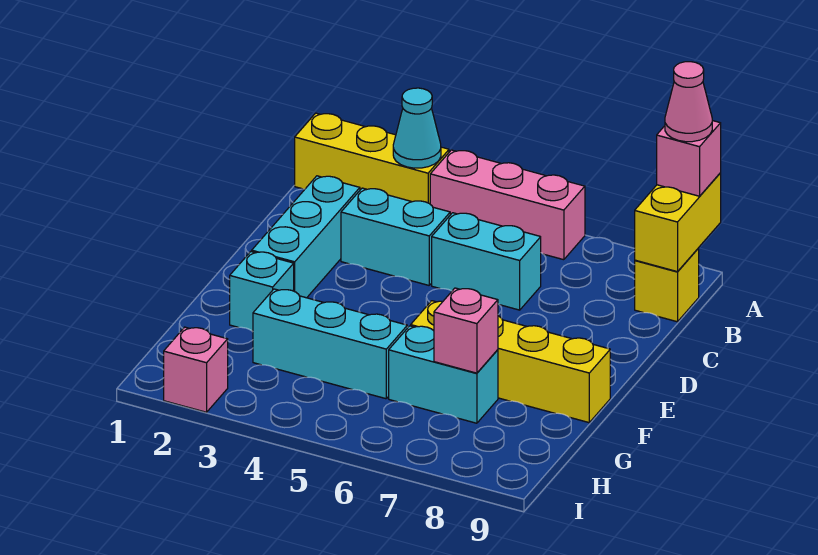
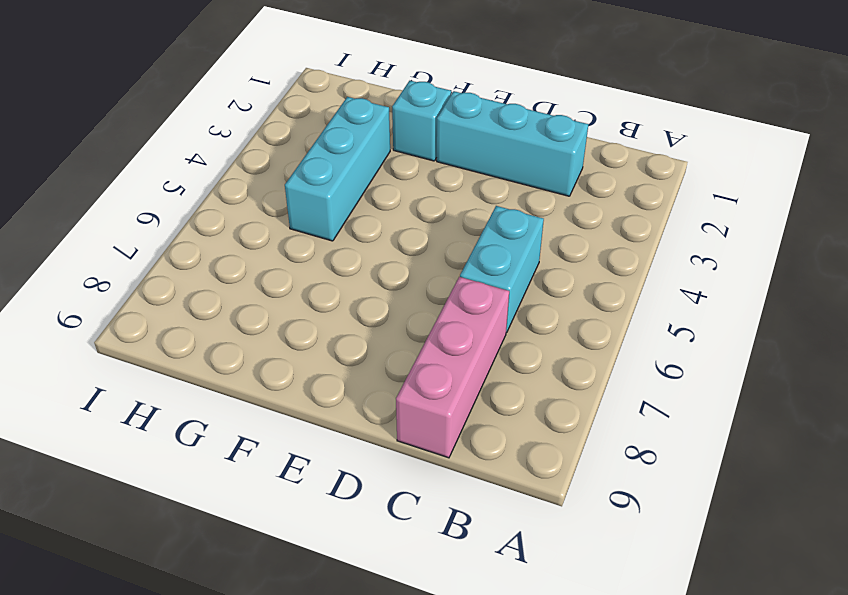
pink 1x3 brick [396,277,509,458] -> pink 1x3 brick moved to [430,150,585,260]
none -> yellow 1x3 brick [295,113,449,204]
none -> yellow 1x1 brick [635,249,699,322]
none -> cyan 1x2 brick [341,188,450,285]

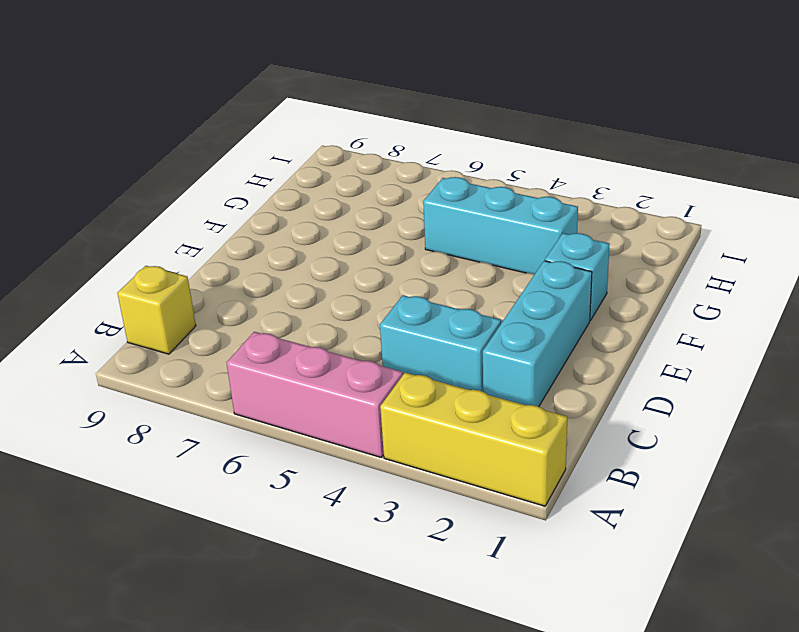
none -> cyan 1x2 brick [432,213,541,310]
none -> yellow 1x4 brick [411,301,610,423]
none -> cyan 1x2 brick [389,326,498,423]

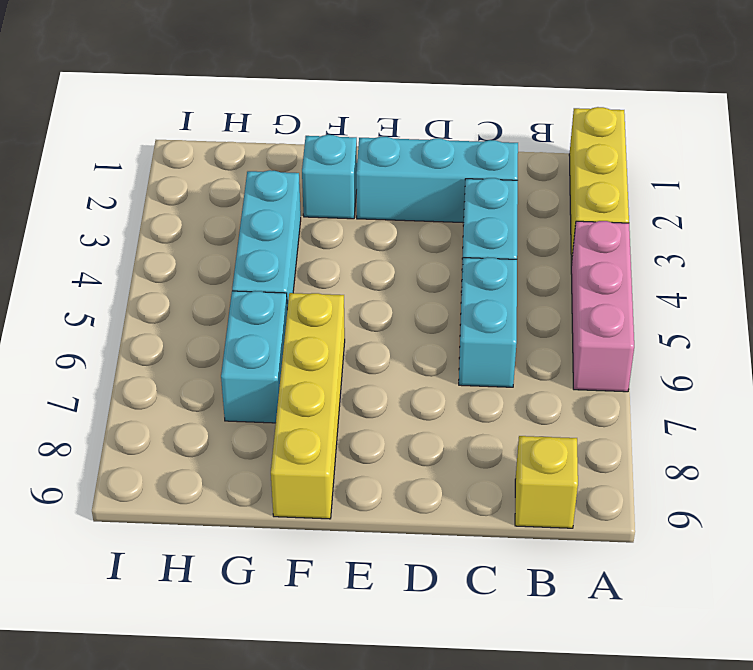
none -> pink 1x1 brick [164,327,228,412]
none -> cyan 1x1 cone [393,88,441,168]
none -> yellow 1x2 brick [635,173,721,272]

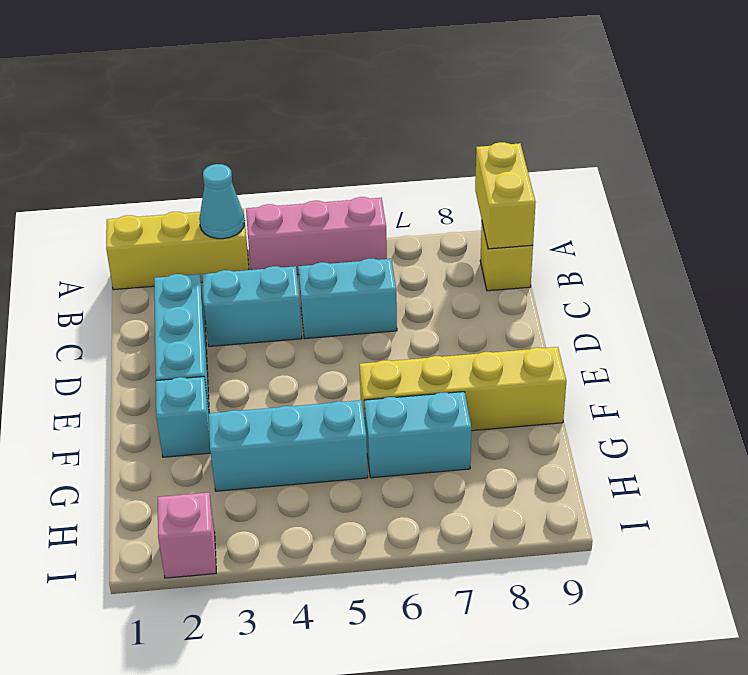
none -> pink 1x1 brick [434,288,498,373]
none -> pink 1x1 brick [657,121,721,196]
none -> pink 1x1 cone [665,62,712,142]

